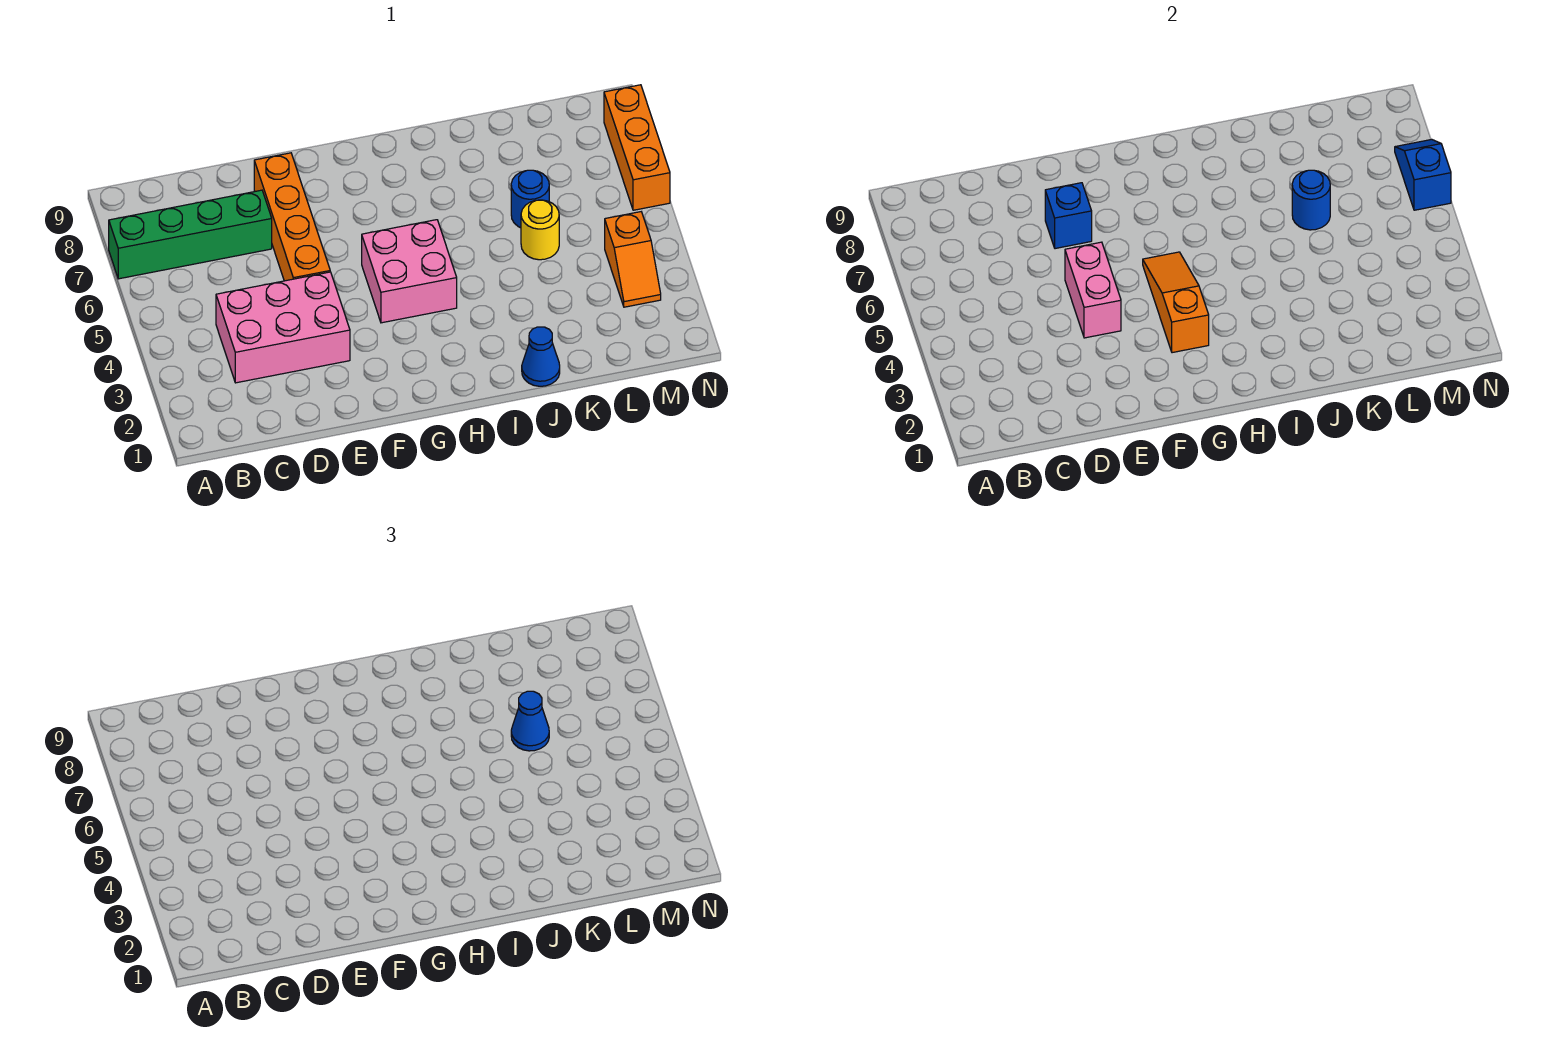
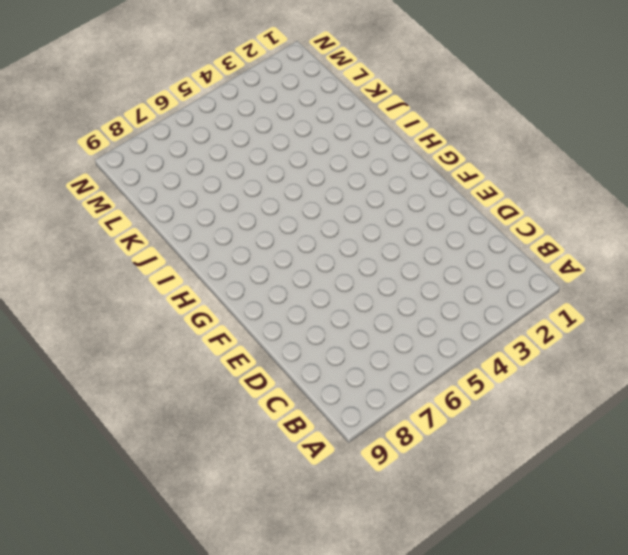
none -> green 1x4 brick [109,190,272,279]
none -> pink 2x3 brick [216,272,350,383]
none -> orange 1x4 brick [254,153,330,281]

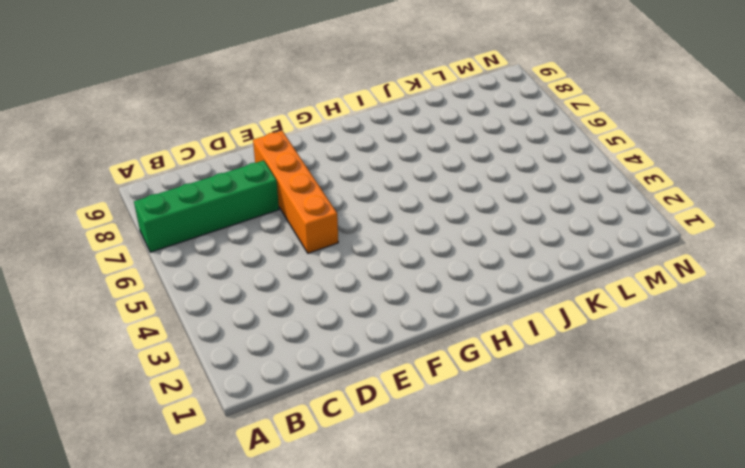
none -> pink 2x3 brick [216,272,350,383]
none -> pink 2x2 brick [362,220,457,323]
none -> blue 1x1 cone [522,327,560,386]

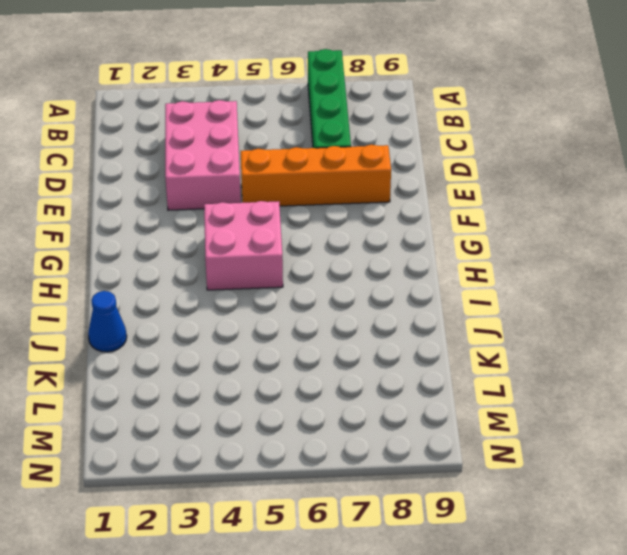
none -> yellow 1x1 round brick [521,200,559,260]
none -> blue 1x1 round brick [511,170,549,228]
none -> orange 1x2 slope [605,212,661,307]

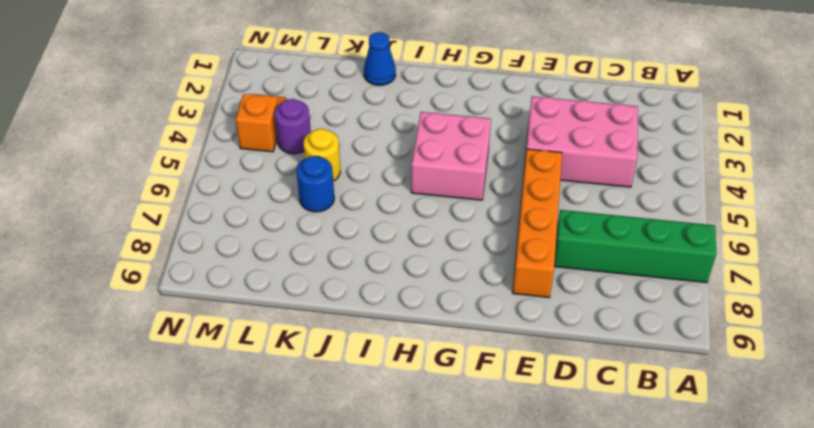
purple 1x1 round brick [275,99,311,154] -> none
none -> orange 1x3 brick [604,85,670,210]
none -> pink 1x2 brick [1065,242,1121,338]
none -> blue 1x1 brick [1045,183,1092,249]

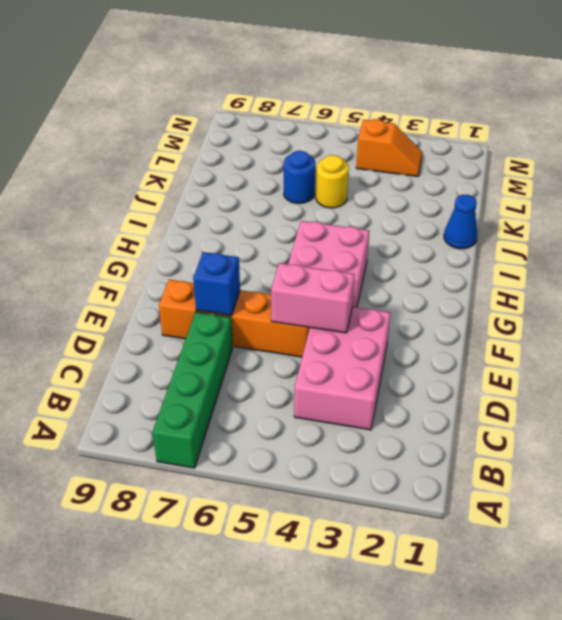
none -> orange 1x3 brick [604,85,670,210]
none -> orange 1x3 slope [1143,252,1209,353]
none -> blue 1x1 round brick [1292,170,1330,230]

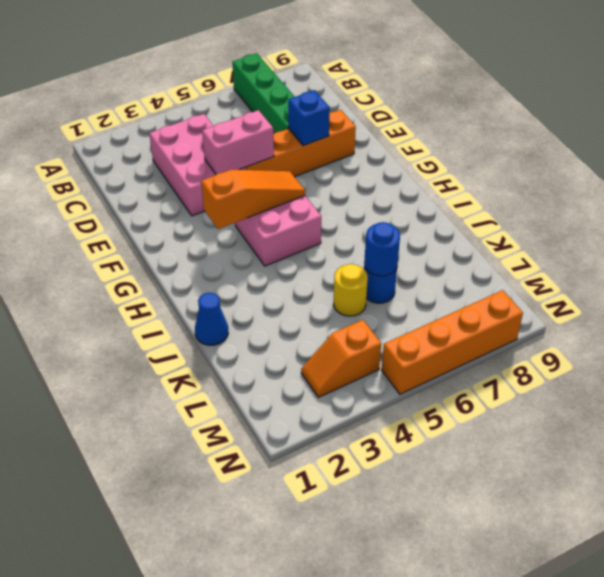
orange 1x4 brick [382,290,523,394] -> orange 1x3 brick [604,85,670,210]
none -> blue 1x2 slope [1395,139,1451,210]
none -> blue 1x1 cone [511,691,549,751]

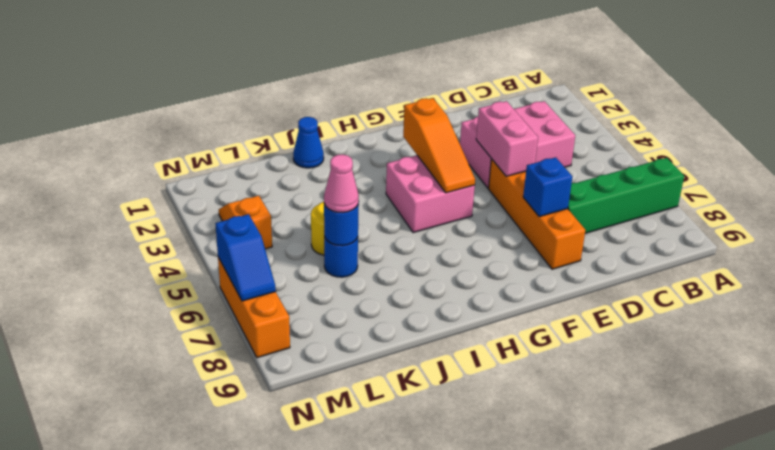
pink 1x1 cone [324,154,359,213] -> blue 1x1 cone [511,691,549,751]

